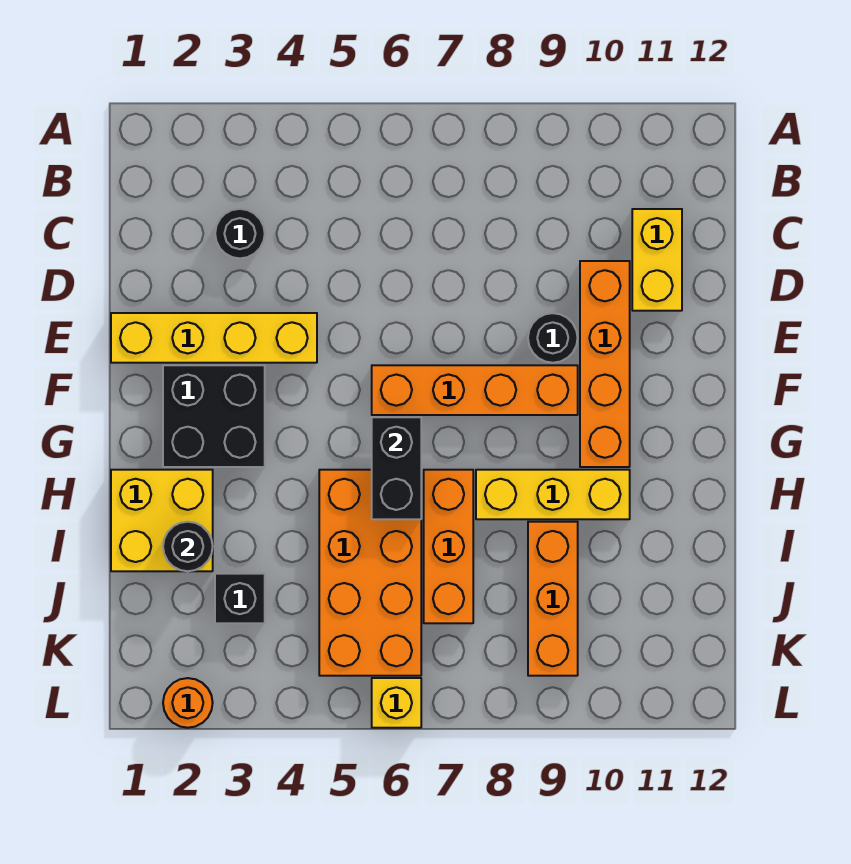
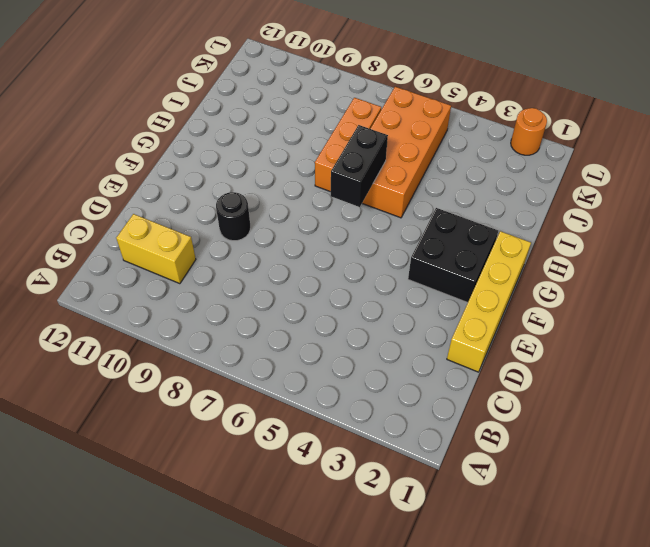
yellow 1x2 brick [116,214,196,284] -> yellow 1x2 brick turned to [632,209,682,311]
yellow 1x4 brick [447,231,531,372] -> yellow 1x4 brick turned to [111,313,317,363]
none -> black 1x1 round brick [215,209,265,258]
none -> orange 1x4 brick [580,261,630,467]
none -> orange 1x4 brick [372,365,578,415]

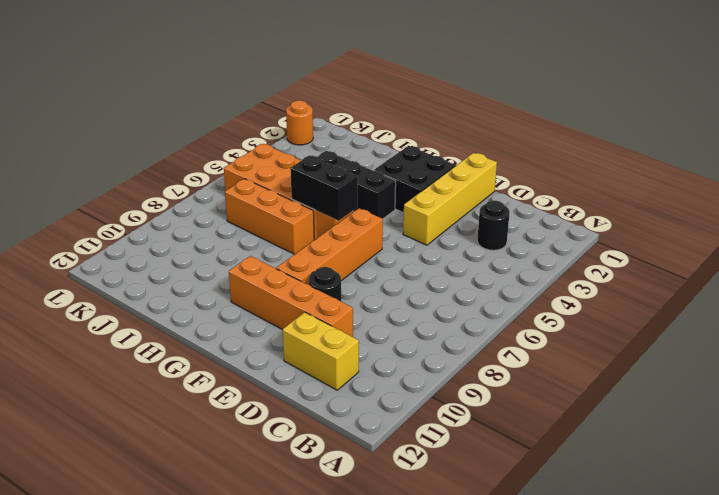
black 1x3 brick [318,151,396,219] -> none
none -> yellow 2x2 brick [111,470,213,571]
none -> yellow 1x3 brick [476,470,630,519]
none -> orange 1x3 brick [528,522,578,676]

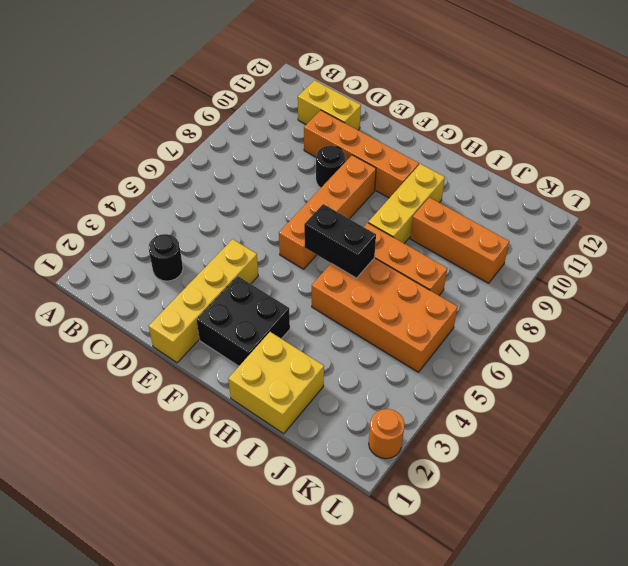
none -> black 1x1 brick [215,574,265,623]
none -> yellow 1x1 brick [372,678,421,728]
none -> black 1x1 round brick [163,522,213,571]

